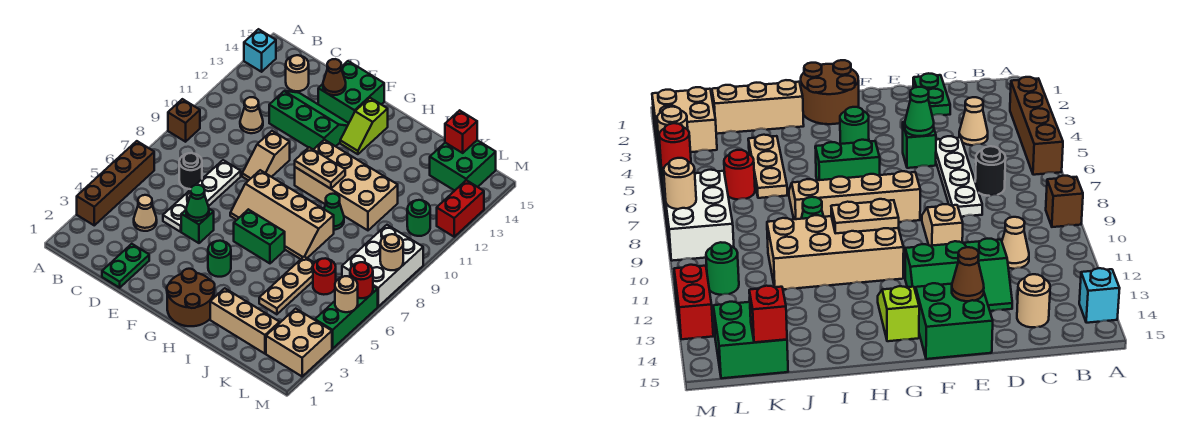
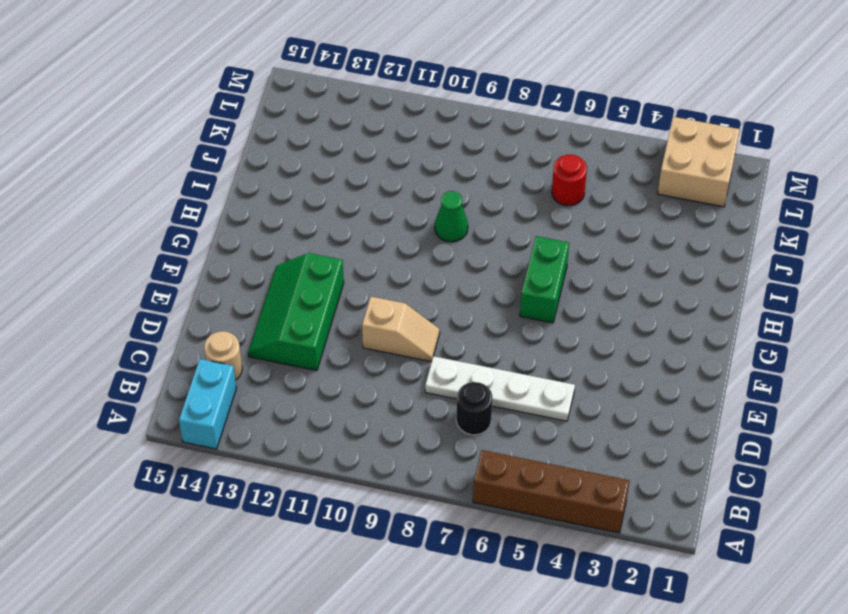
cyan 1x2 brick [179,359,236,449] -> cyan 1x1 brick [244,29,276,72]
none -> brown 1x1 brick [168,99,200,142]
none -> tan 1x1 cone [134,195,157,231]
none -> tan 1x1 cone [240,97,263,133]
none -> green 1x2 plate [102,244,149,288]

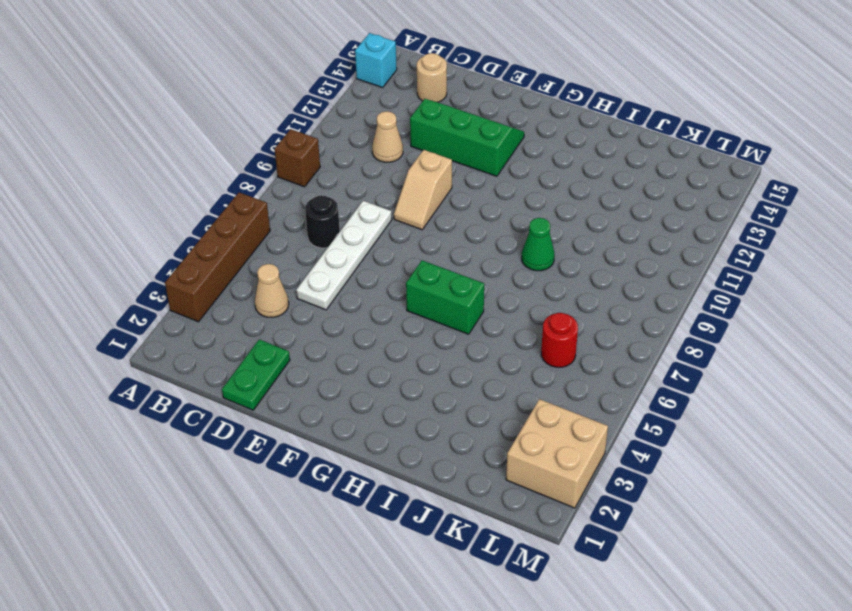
none -> green 1x1 brick [181,209,214,243]
none -> green 2x2 brick [318,61,384,123]
none -> tan 2x4 slope [230,170,334,259]
none -> brown 2x2 round brick [167,269,215,326]

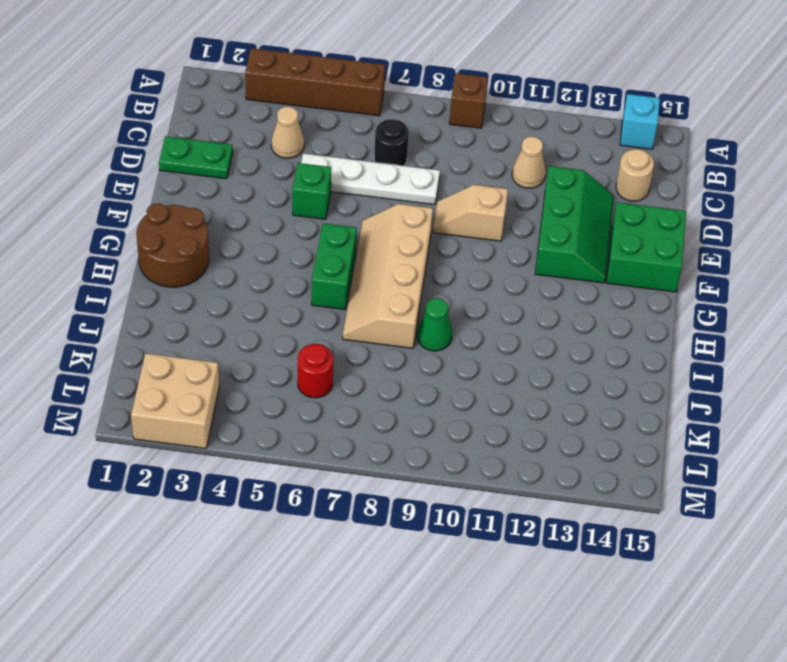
none -> green 1x1 round brick [208,241,231,277]
none -> tan 2x4 brick [295,140,398,230]
none -> lime 1x2 slope [340,98,388,154]
none -> tan 1x3 brick [210,288,280,354]

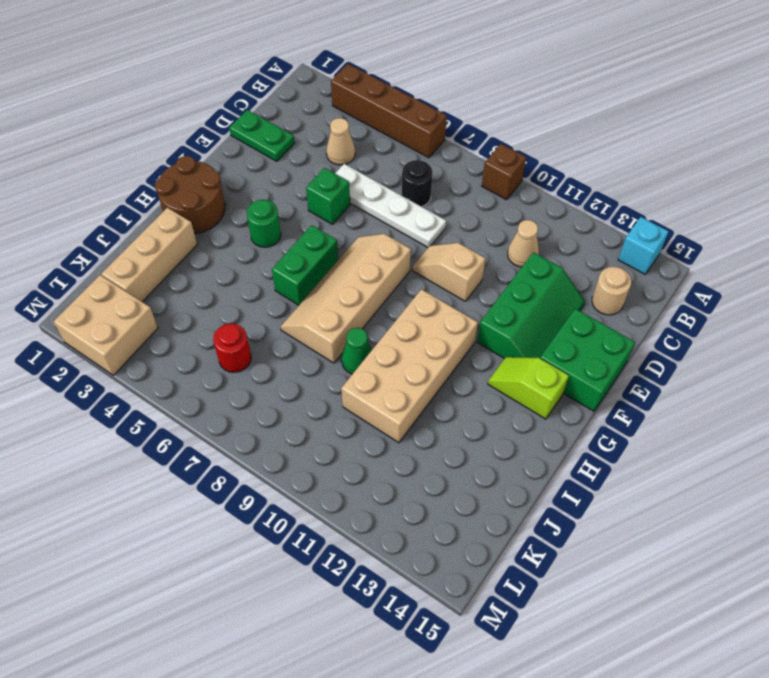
none -> tan 1x3 plate [259,256,314,314]
none -> green 2x2 brick [430,140,496,191]
none -> white 2x3 brick [342,225,423,307]
none -> green 1x1 round brick [407,200,430,236]

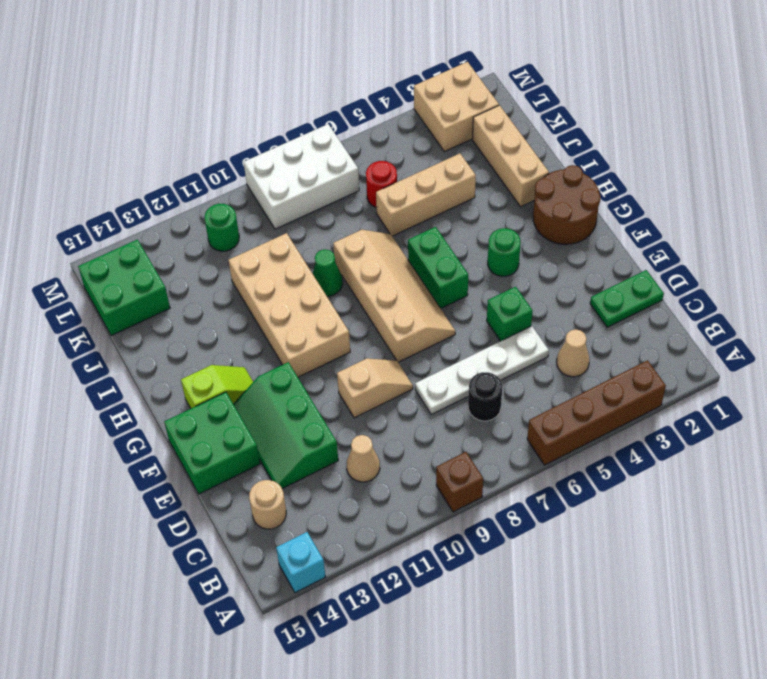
tan 1x3 brick [376,154,476,236] -> tan 1x3 plate [259,256,314,314]
none -> green 1x3 brick [315,286,378,349]
none -> red 1x2 brick [437,180,484,237]
none -> green 1x1 cone [186,185,209,221]
none -> brown 1x1 cone [323,59,346,95]

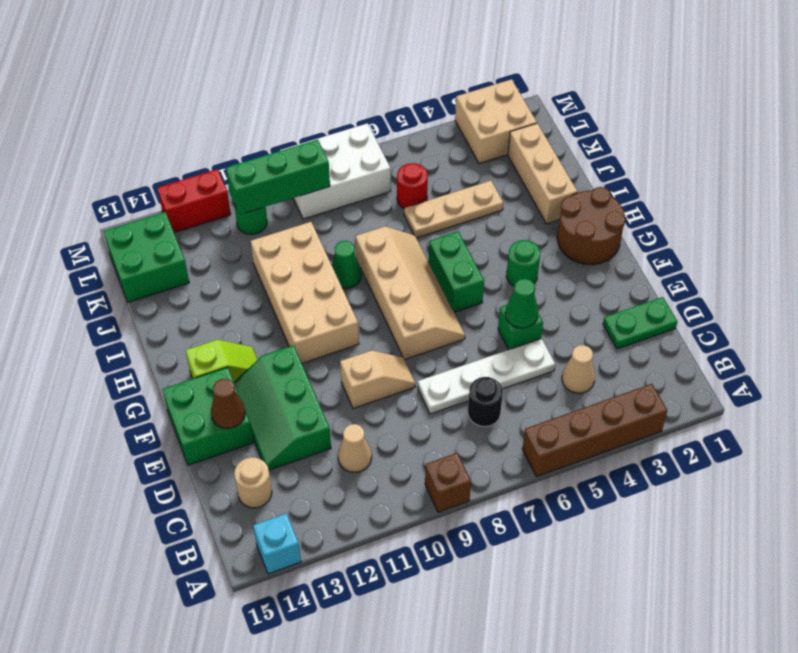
green 1x3 brick [226,139,330,215] -> green 1x3 brick moved to [315,286,378,349]
none -> tan 1x2 plate [295,147,345,189]
none -> red 1x1 brick [445,110,477,153]
none -> tan 1x1 round brick [335,276,358,312]
none -> red 1x1 round brick [350,262,373,298]

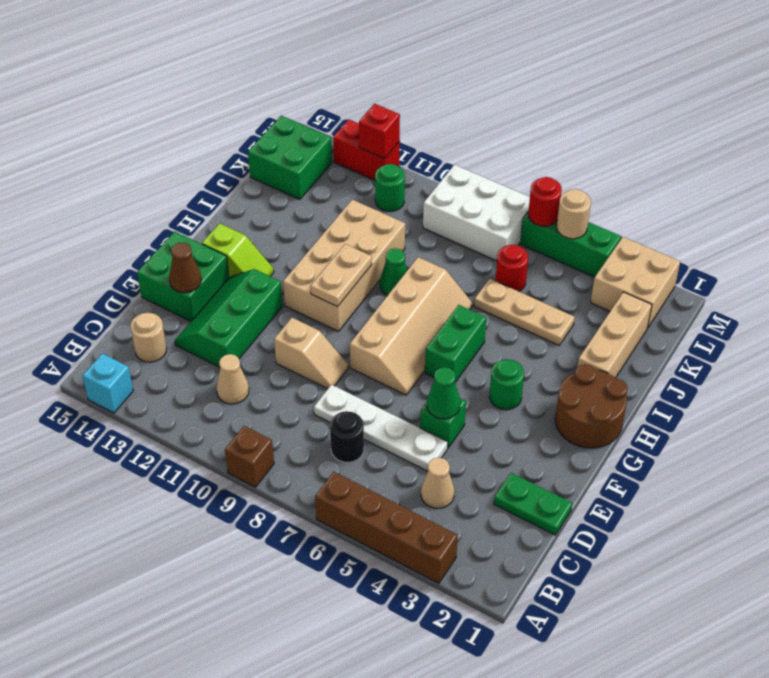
red 1x1 brick [359,104,400,159] -> red 1x1 brick moved to [445,110,477,153]
none -> tan 1x1 round brick [380,234,403,270]

